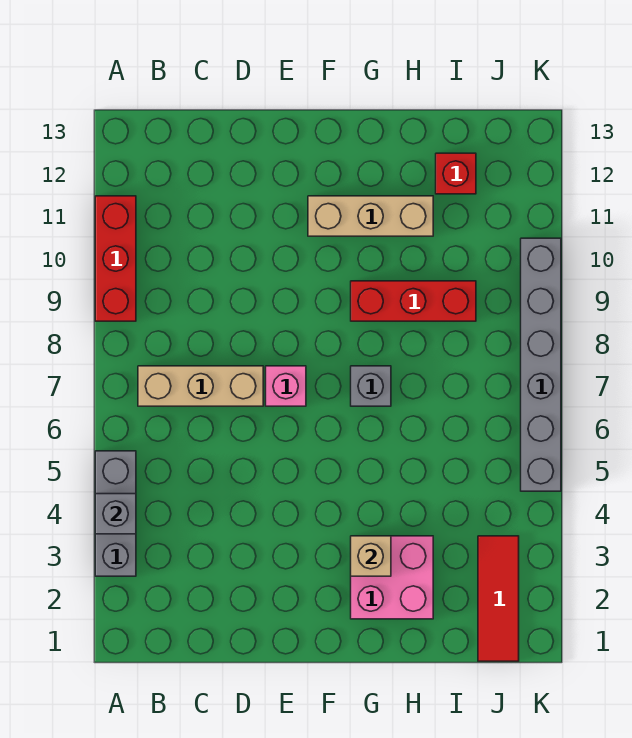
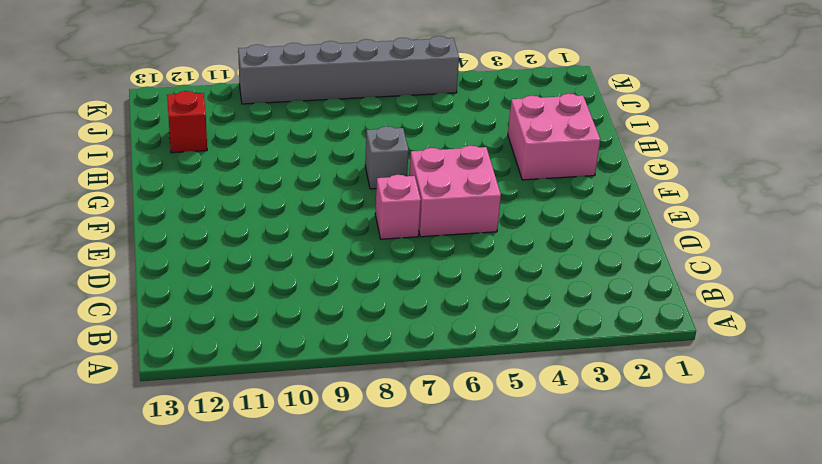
pink 2x2 brick [409,146,501,237] -> none
none -> grey 1x3 brick [95,451,136,576]
none -> red 1x3 brick [95,196,136,321]
none -> tan 1x3 brick [138,366,263,406]

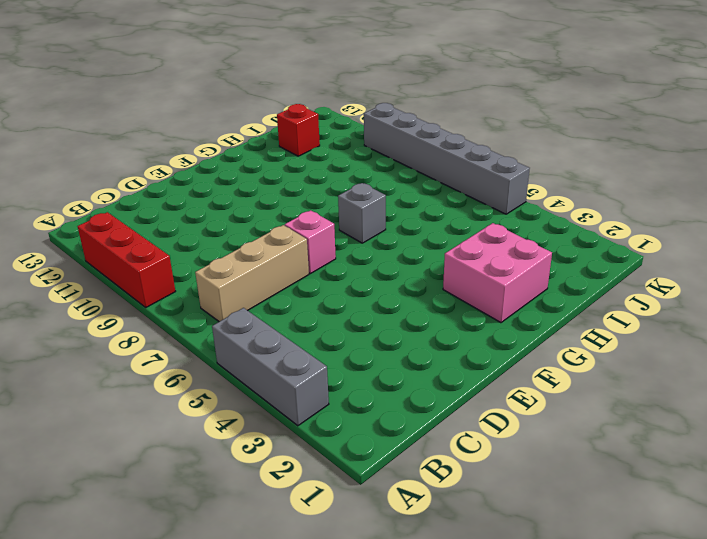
none -> tan 1x3 brick [308,196,433,236]
none -> red 1x3 brick [351,281,476,321]
none -> red 1x3 tile [478,536,519,661]

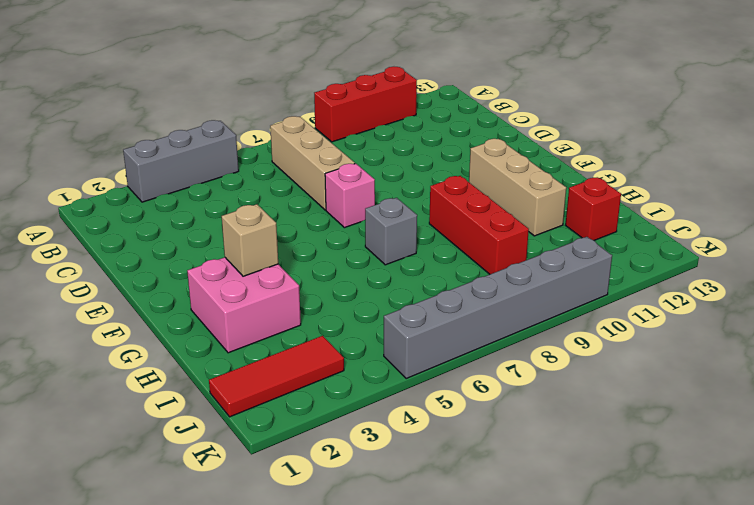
none -> grey 1x1 brick [95,494,136,534]

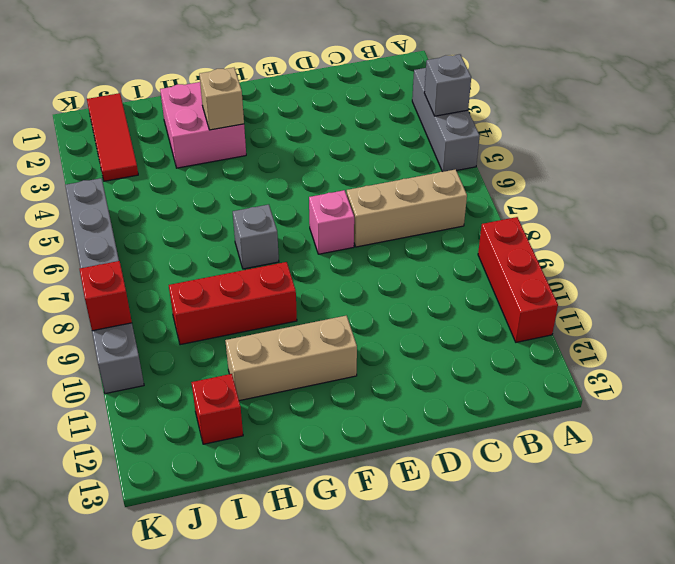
red 1x1 brick [80,261,132,331] -> none

